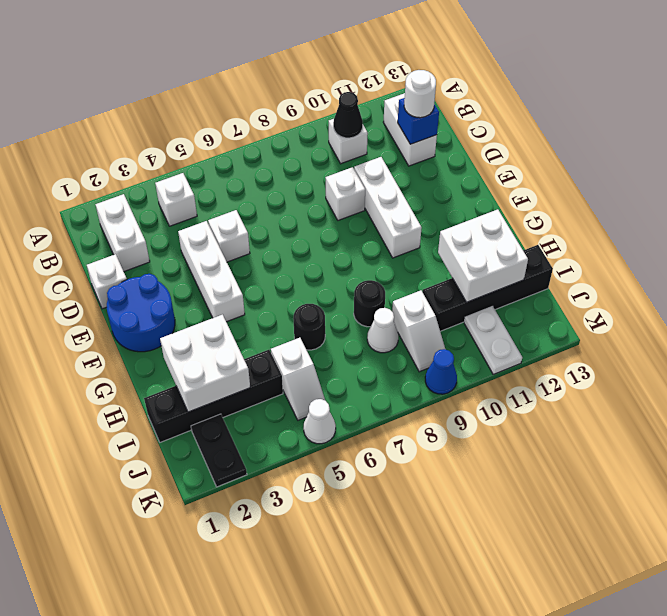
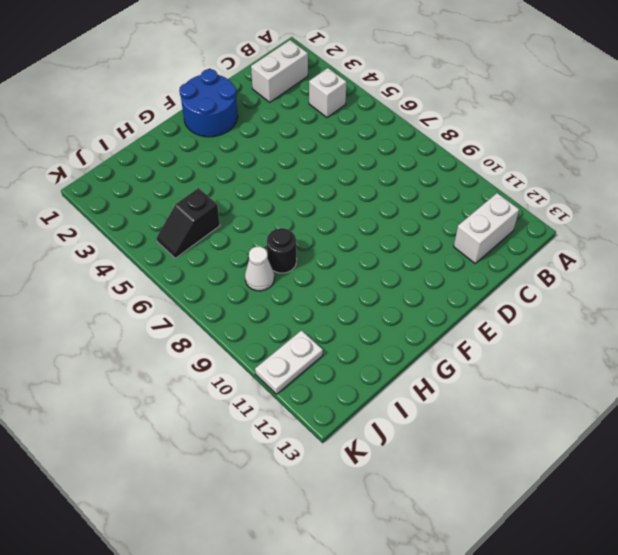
black 1x2 slope [156,188,220,258] -> white 1x2 slope [271,338,325,420]
none -> white 1x1 brick [329,119,368,164]
none -> white 1x1 brick [87,254,127,309]
none -> white 1x3 brick [178,221,245,322]

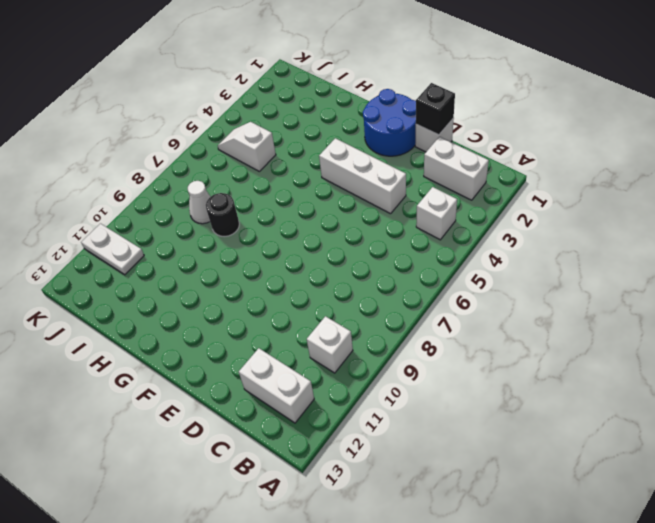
black 1x1 brick [416,83,455,135] -> none
none -> white 1x1 brick [208,210,250,262]
none -> white 1x1 brick [325,167,365,220]
none -> white 1x3 brick [354,157,422,258]

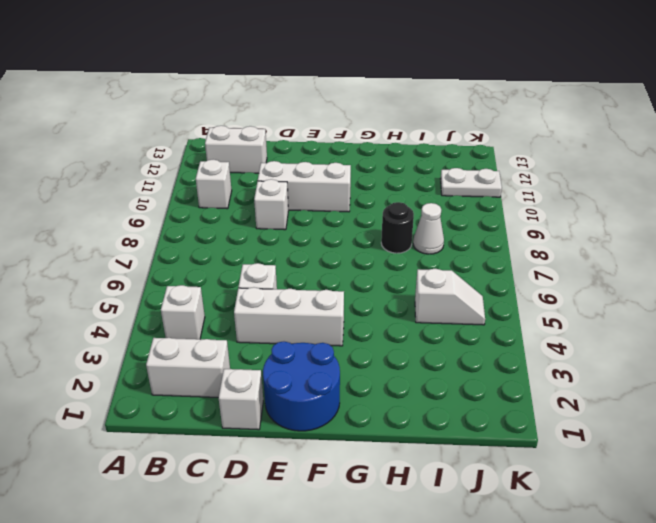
none -> black 1x1 round brick [293,304,325,350]
none -> black 1x4 brick [144,350,283,442]
none -> white 1x2 slope [392,290,445,372]

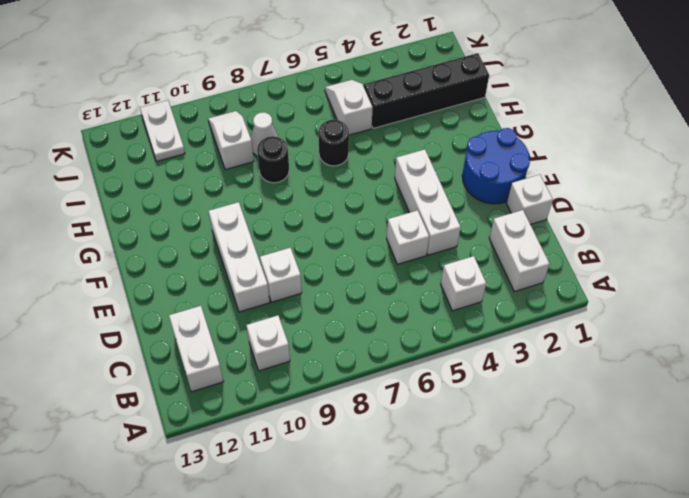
none -> black 1x4 brick [423,245,553,331]
none -> black 1x2 plate [191,414,247,487]
none -> white 1x1 cone [304,399,336,444]

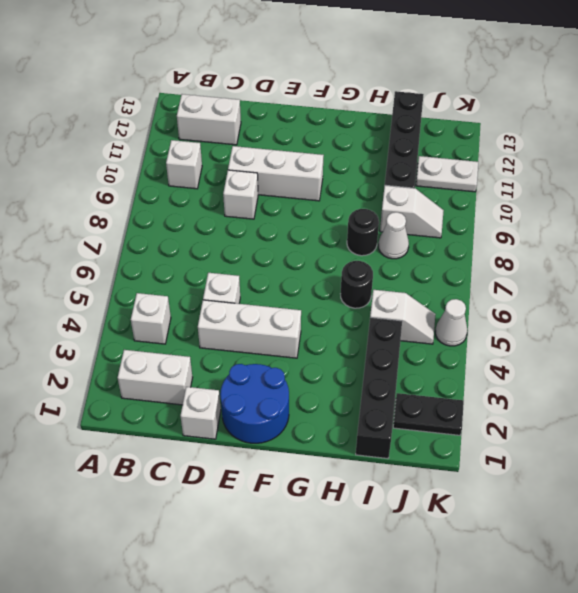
none -> blue 1x1 cone [425,349,457,394]
none -> black 1x1 cone [333,92,363,138]
none -> blue 1x1 brick [398,98,439,144]

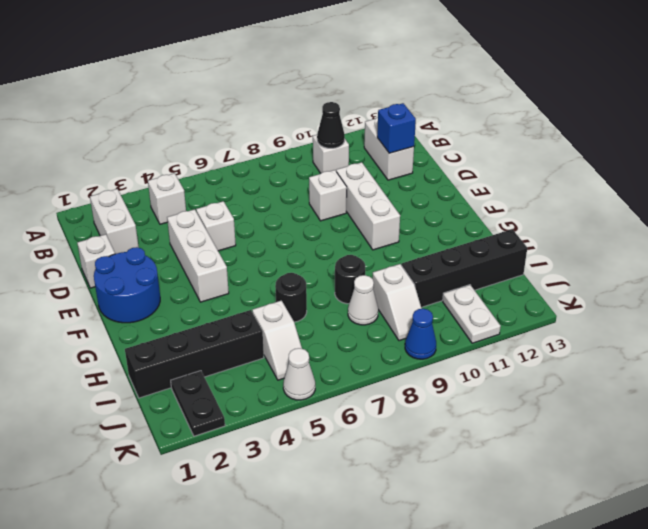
none -> white 2x2 brick [160,315,250,412]
none -> white 2x2 brick [438,209,528,302]
none -> white 1x1 round brick [404,70,436,118]

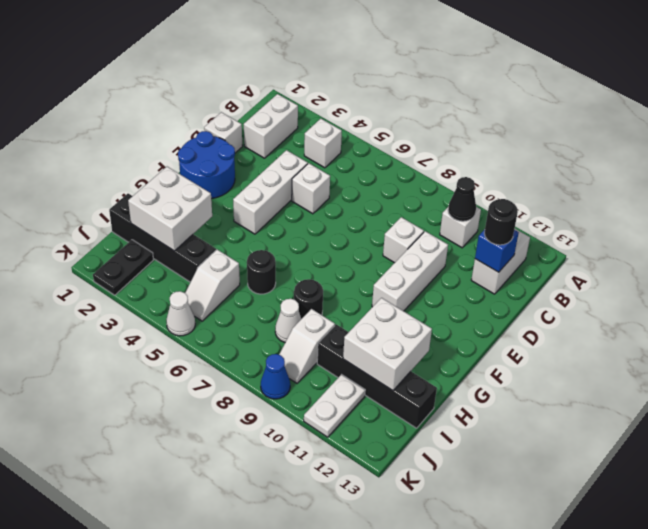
black 1x1 round brick [484,199,518,245] -> white 1x1 round brick [404,70,436,118]

